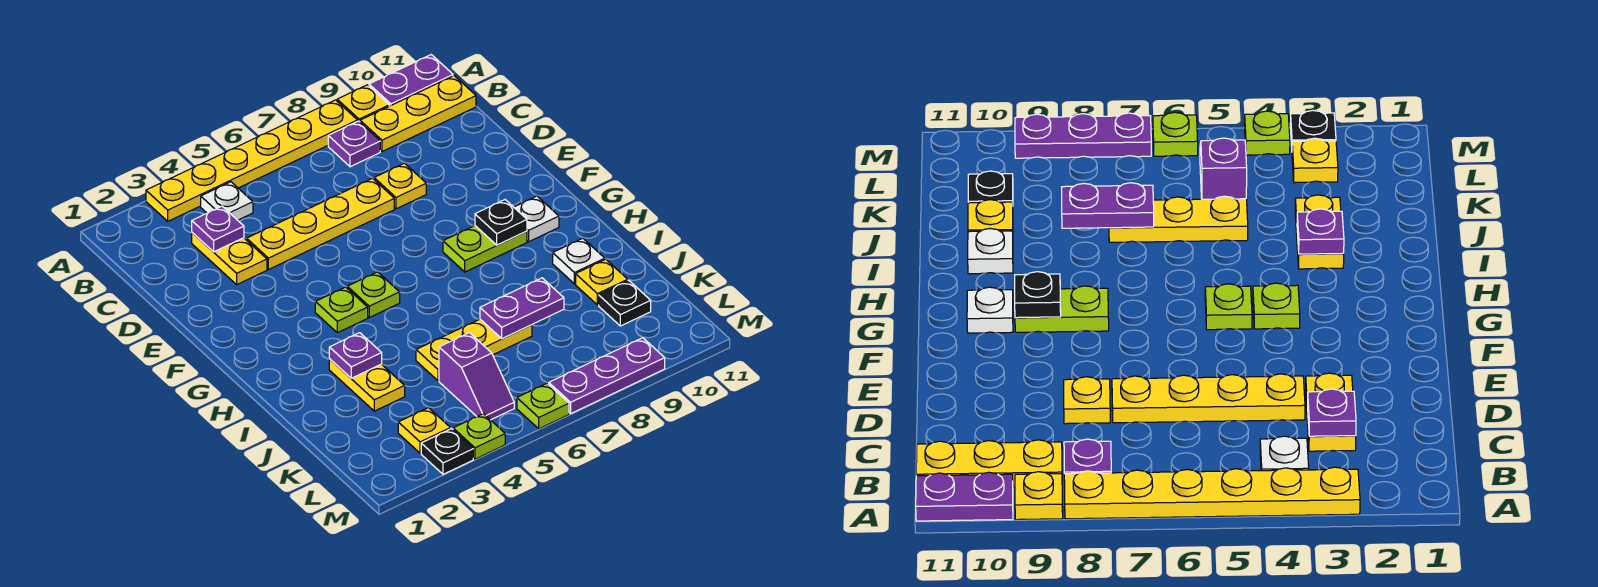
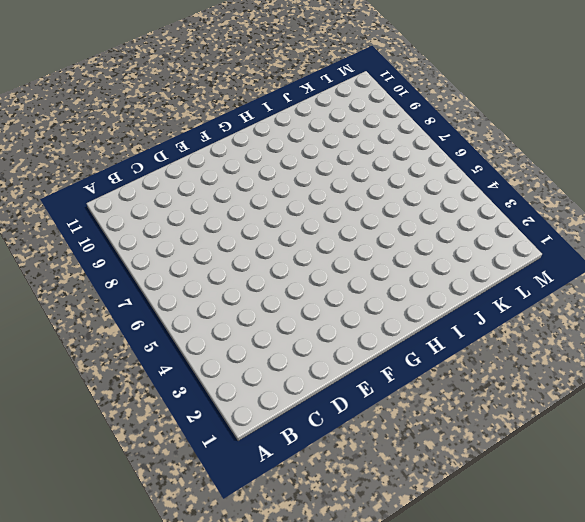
none -> yellow 1x6 plate [146,100,358,221]
none -> yellow 1x1 plate [337,85,389,122]
none -> purple 1x2 plate [369,55,453,106]

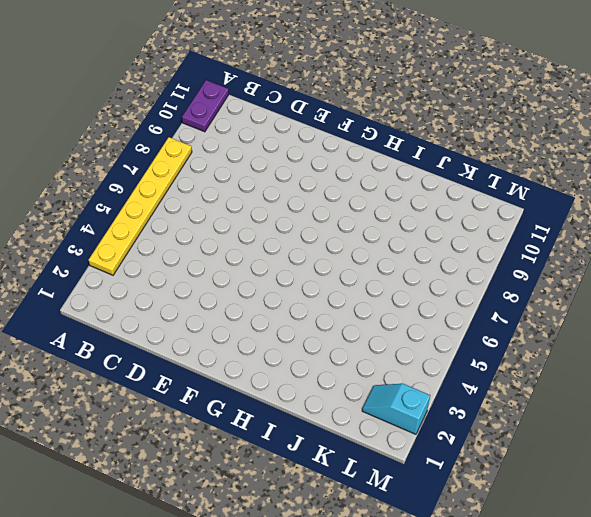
cyan 1x2 slope [362,384,430,434] -> none
none -> yellow 1x1 plate [337,85,389,122]
none -> white 1x1 plate [201,182,253,220]
none -> purple 1x1 plate [328,121,380,167]

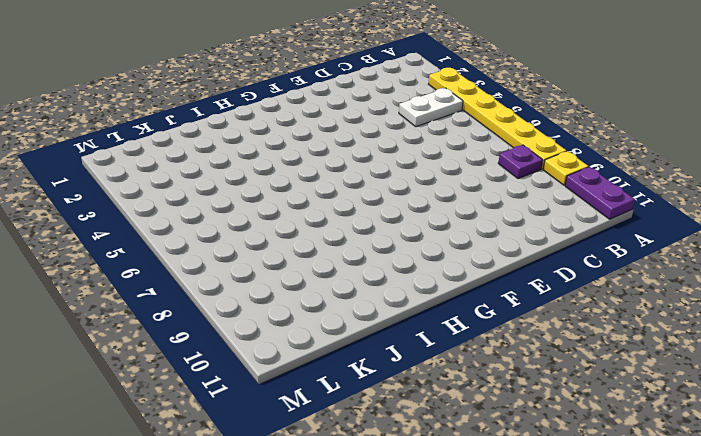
white 1x2 plate [399,88,463,127] -> white 1x1 plate [201,182,253,220]
none -> yellow 1x3 plate [360,76,476,151]
none -> yellow 1x2 plate [192,233,267,284]
none -> yellow 1x4 plate [247,178,394,270]

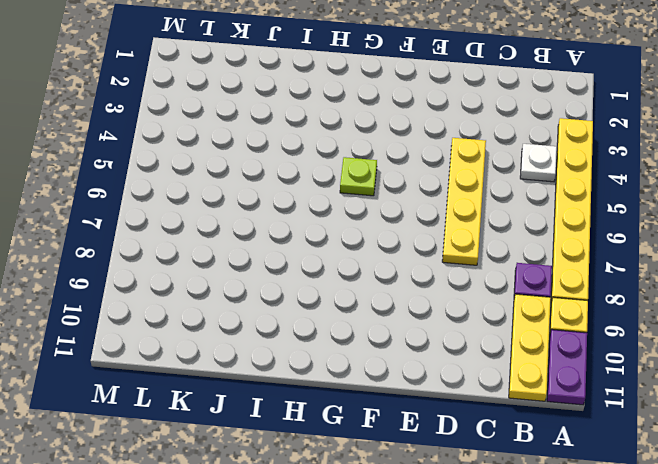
none -> yellow 1x2 plate [192,233,267,284]
none -> yellow 1x1 plate [374,163,426,209]
none -> lime 1x1 plate [315,287,368,333]

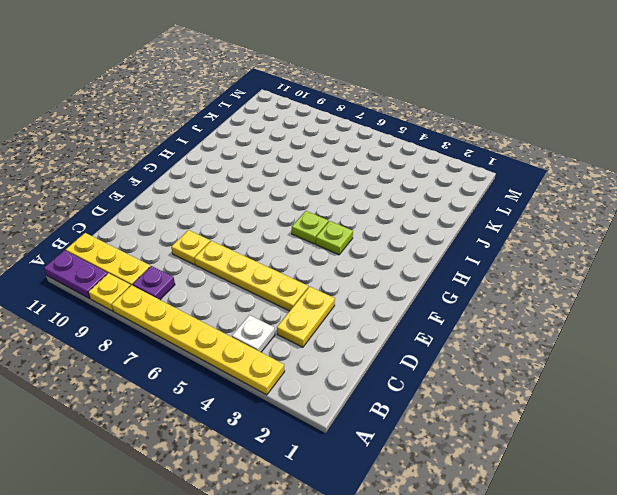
none -> lime 1x2 plate [443,226,527,272]
none -> white 1x1 plate [514,196,559,242]
none -> yellow 1x2 plate [329,359,405,411]

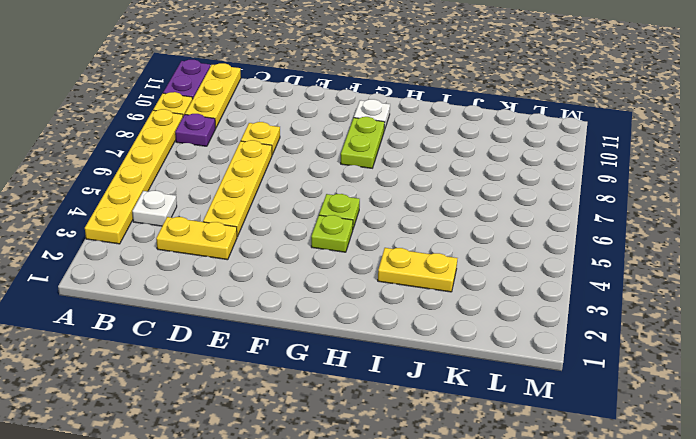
none -> white 1x1 plate [553,238,605,284]
none -> yellow 1x3 plate [416,319,532,381]
none -> yellow 1x1 plate [576,259,628,305]

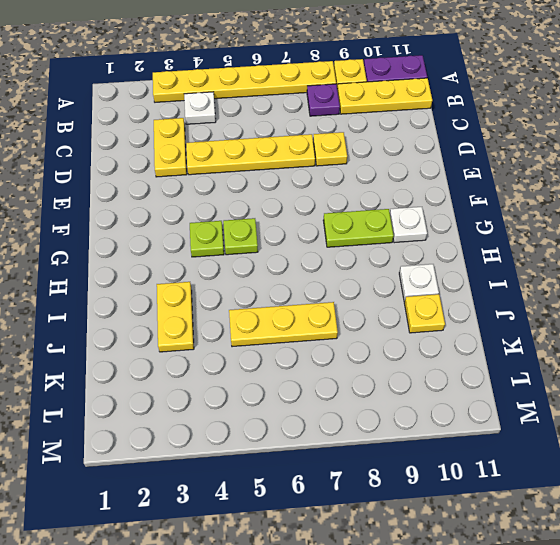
none -> purple 1x2 slope [439,333,514,420]
none -> black 1x1 plate [599,280,651,326]
none -> yellow 1x1 plate [398,408,450,453]

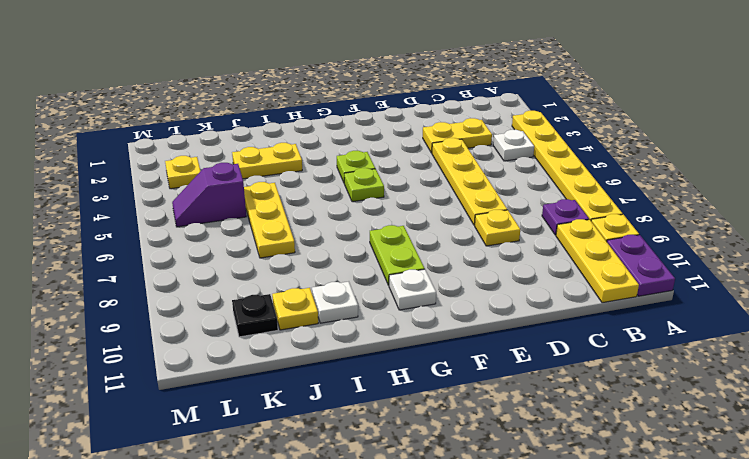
none -> black 1x1 plate [421,429,473,474]
none -> lime 1x1 plate [453,414,505,459]
none -> lime 1x1 plate [517,383,569,429]

